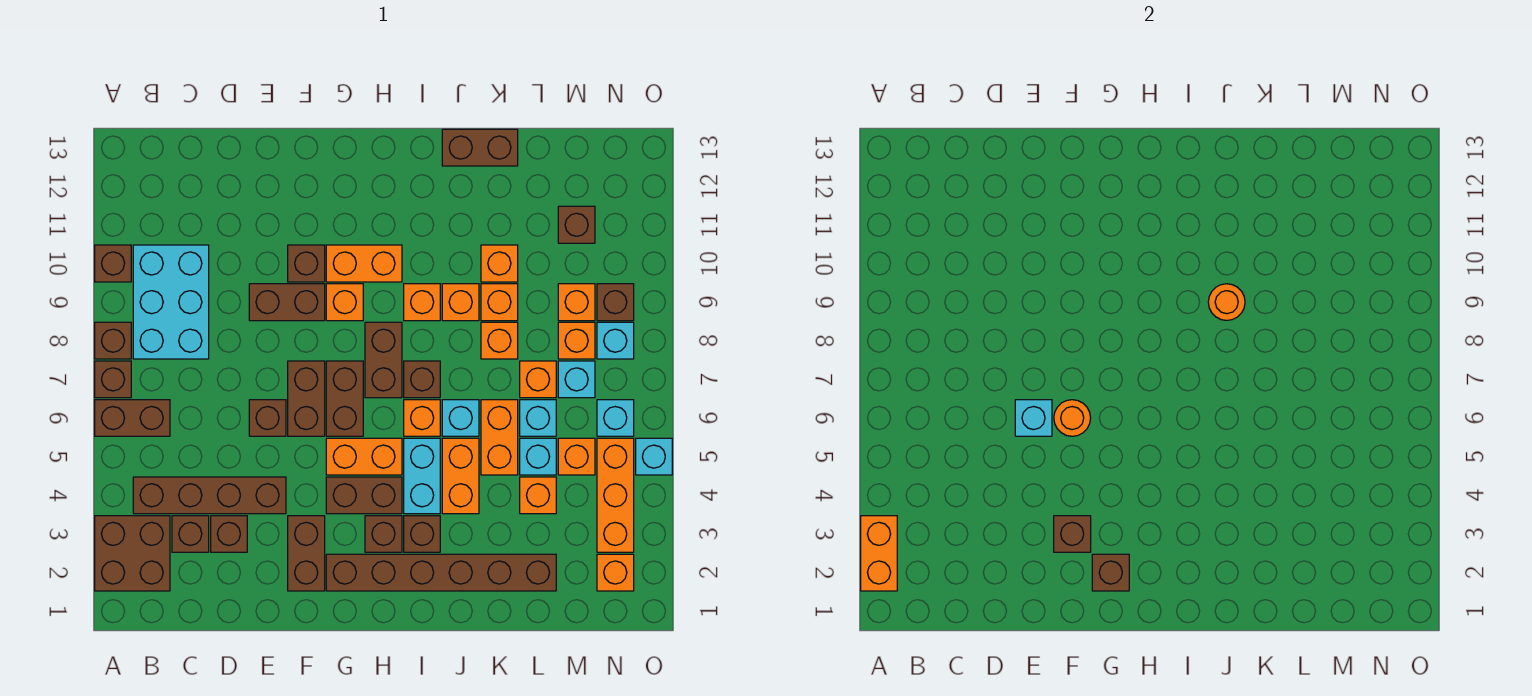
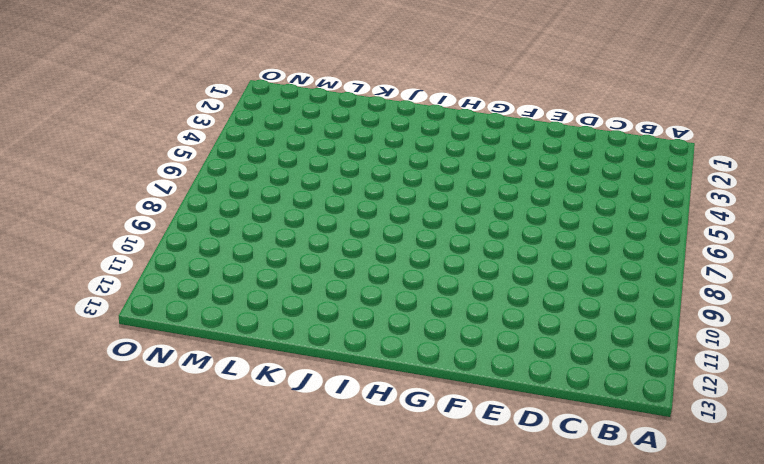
none -> brown 2x2 brick [95,516,170,591]
none -> brown 1x2 brick [95,400,170,436]
none -> brown 1x1 brick [95,361,131,398]
none -> brown 1x1 brick [95,322,131,359]

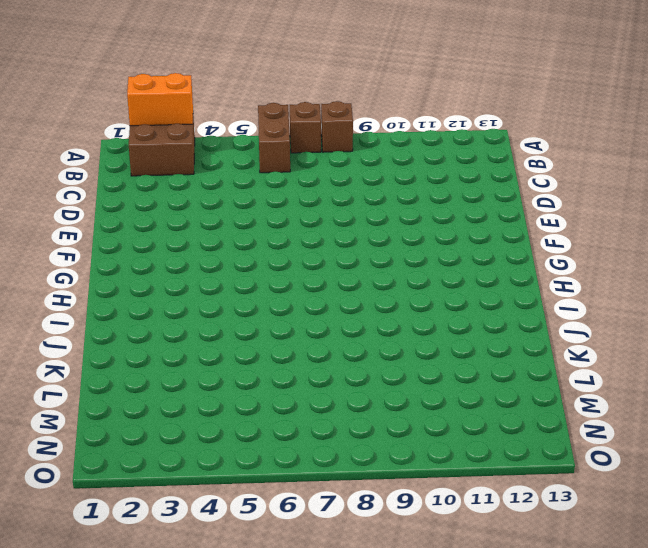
none -> brown 1x1 brick [95,245,131,282]
none -> brown 1x4 brick [133,477,286,514]
none -> cyan 2x3 brick [133,245,209,359]
none -> brown 1x1 brick [172,516,209,552]

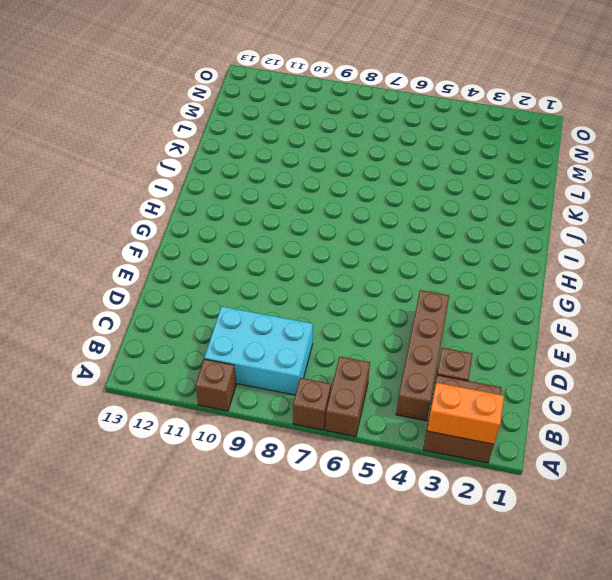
none -> brown 1x1 brick [95,322,131,359]
none -> brown 1x1 brick [211,516,247,552]
none -> brown 1x1 brick [249,400,286,436]
none -> brown 1x2 brick [249,284,325,321]

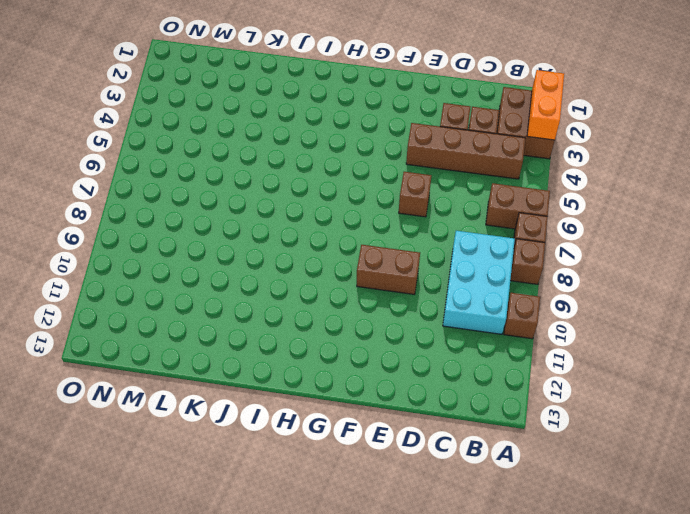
none -> brown 1x2 brick [288,516,325,591]
none -> brown 1x2 brick [288,361,325,436]
none -> brown 1x1 brick [288,245,325,282]
none -> brown 1x6 brick [326,554,556,591]

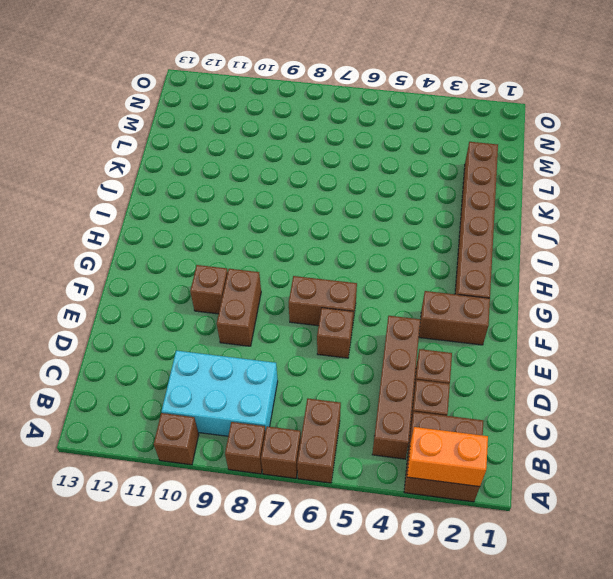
none -> brown 1x2 brick [326,477,402,514]
none -> orange 1x2 brick [326,438,402,475]
none -> brown 1x2 brick [326,361,363,436]
none -> orange 1x1 brick [326,284,363,321]

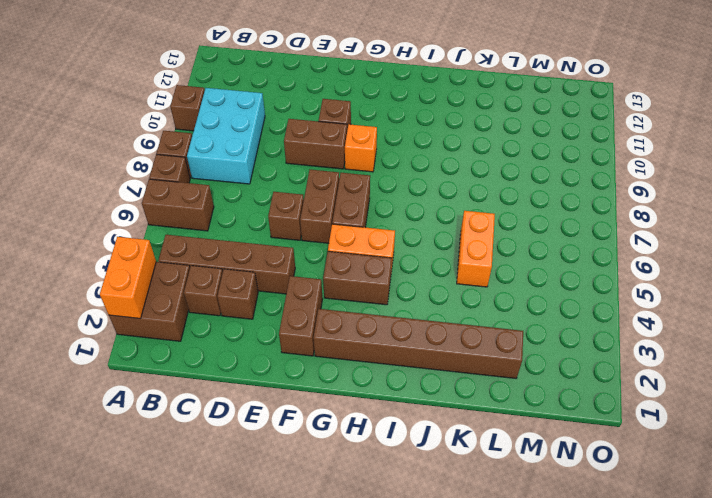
none -> orange 1x2 brick [326,245,402,282]
none -> brown 1x1 brick [365,516,402,552]
none -> brown 1x2 brick [365,322,402,398]
none -> brown 1x1 brick [404,516,440,552]

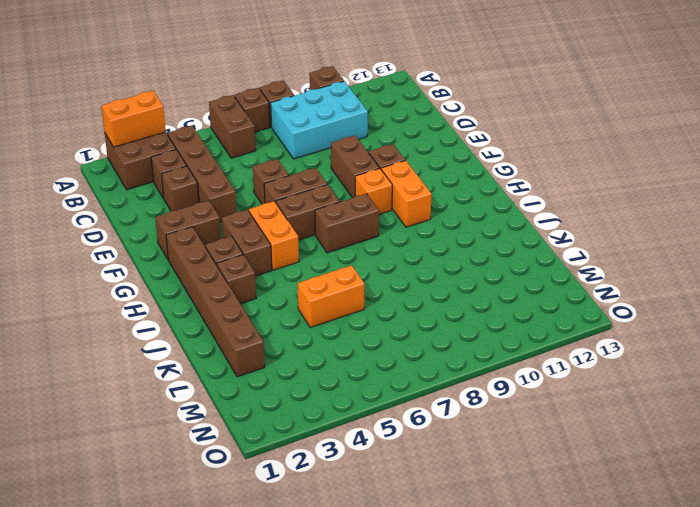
none -> cyan 1x2 brick [404,438,440,514]
none -> orange 1x1 brick [404,400,440,436]
none -> brown 1x1 brick [404,361,440,398]
none -> orange 1x1 brick [404,284,440,321]

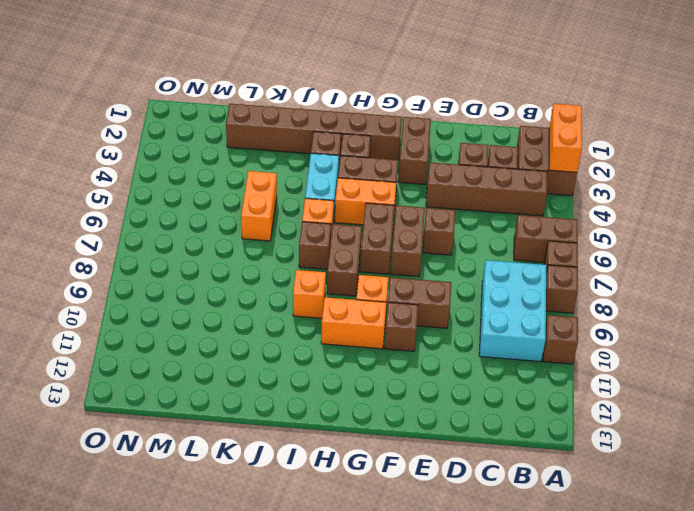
none -> orange 1x2 brick [442,438,479,514]
none -> cyan 1x1 brick [442,400,479,436]
none -> orange 1x1 brick [442,284,479,321]
none -> brown 1x2 brick [442,129,518,166]

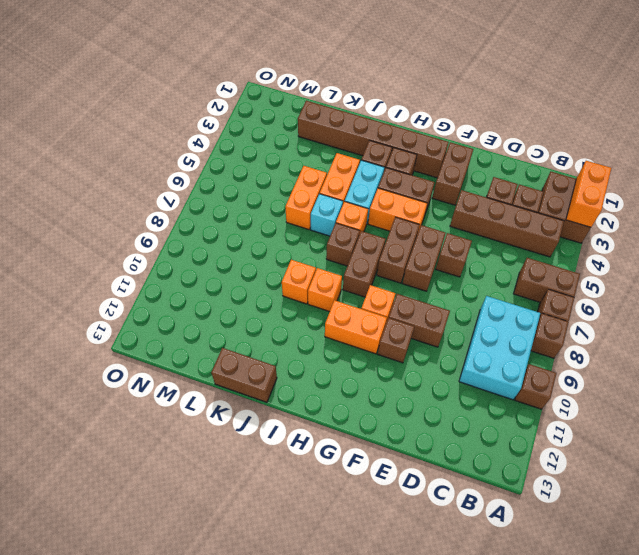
none -> orange 1x1 brick [481,322,518,359]
none -> orange 1x1 brick [481,284,518,321]
none -> orange 1x1 brick [481,245,518,282]
none -> orange 1x1 brick [520,477,556,514]

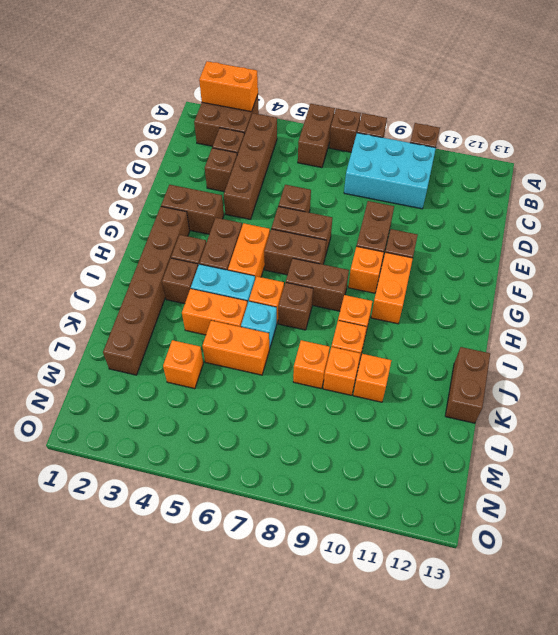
none -> cyan 1x1 brick [520,438,556,475]
none -> cyan 1x1 brick [520,400,556,436]
none -> orange 1x1 brick [520,361,556,398]
none -> orange 1x1 brick [558,438,595,475]

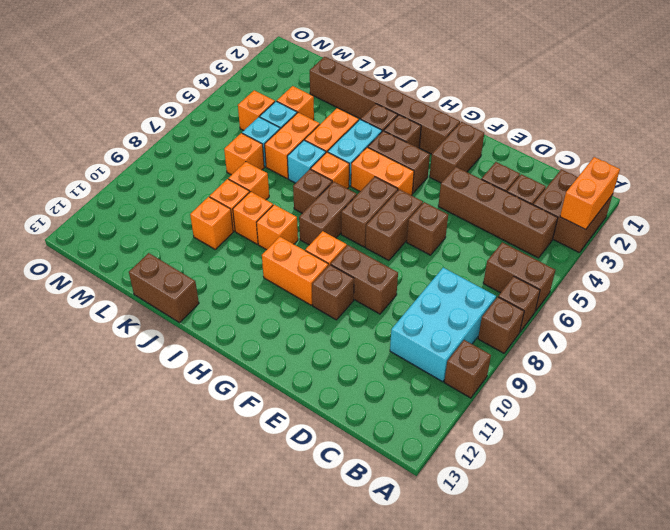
none -> cyan 1x1 brick [558,361,595,398]
none -> orange 1x1 brick [558,322,595,359]
none -> orange 1x1 brick [558,284,595,321]
none -> brown 1x1 brick [558,206,595,243]

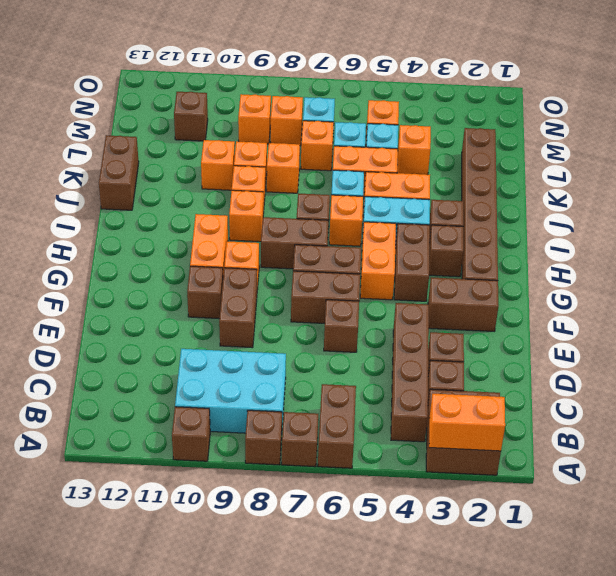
none -> orange 1x1 brick [597,554,634,591]
none -> orange 1x3 brick [597,438,634,552]
none -> cyan 1x1 brick [597,400,634,436]
none -> cyan 1x1 brick [597,322,634,359]

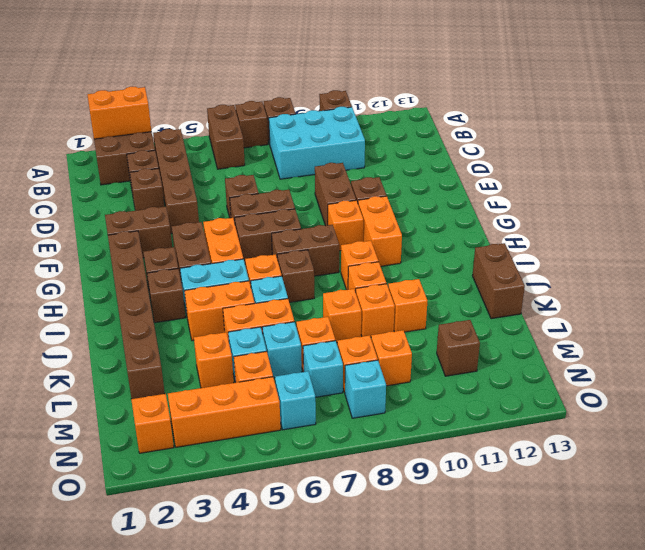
none -> brown 1x1 brick [597,284,634,321]
none -> cyan 1x1 brick [636,438,672,475]
none -> cyan 1x1 brick [1015,400,1052,436]
none -> brown 1x1 brick [1054,516,1091,552]

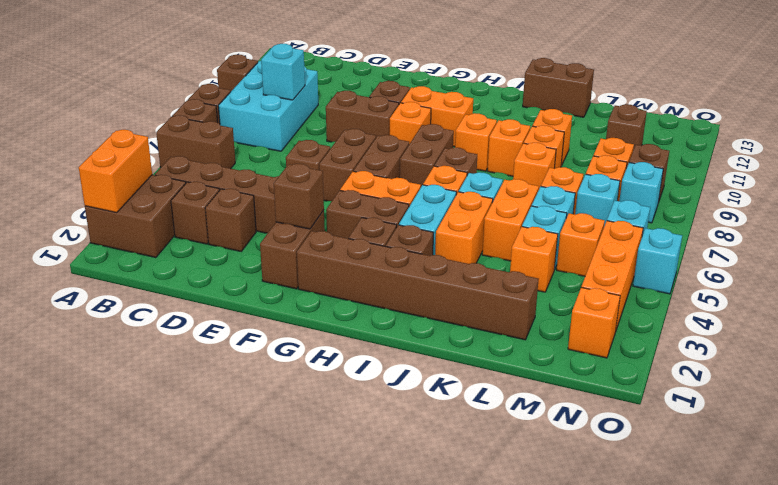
cyan 1x1 brick [261,44,305,100] -> cyan 1x1 brick moved to [1015,400,1052,436]
none -> orange 1x1 round brick [1054,400,1091,436]
none -> brown 1x1 brick [1092,554,1129,591]
none -> orange 1x1 round brick [1208,284,1245,320]

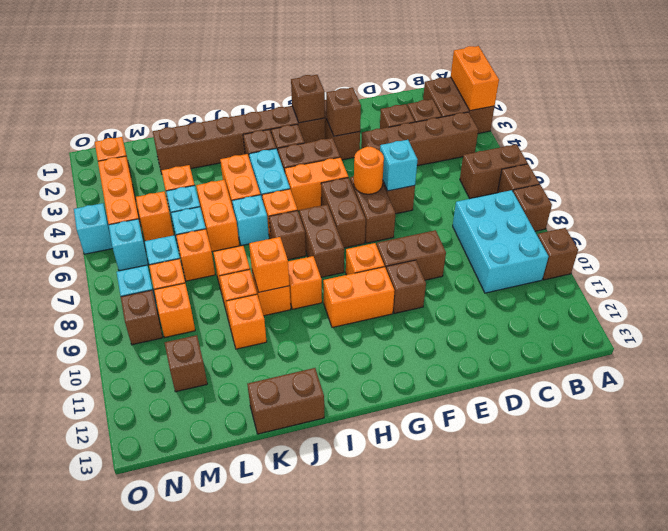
orange 1x1 brick [249,237,289,292] -> orange 1x1 round brick [1208,284,1245,320]

